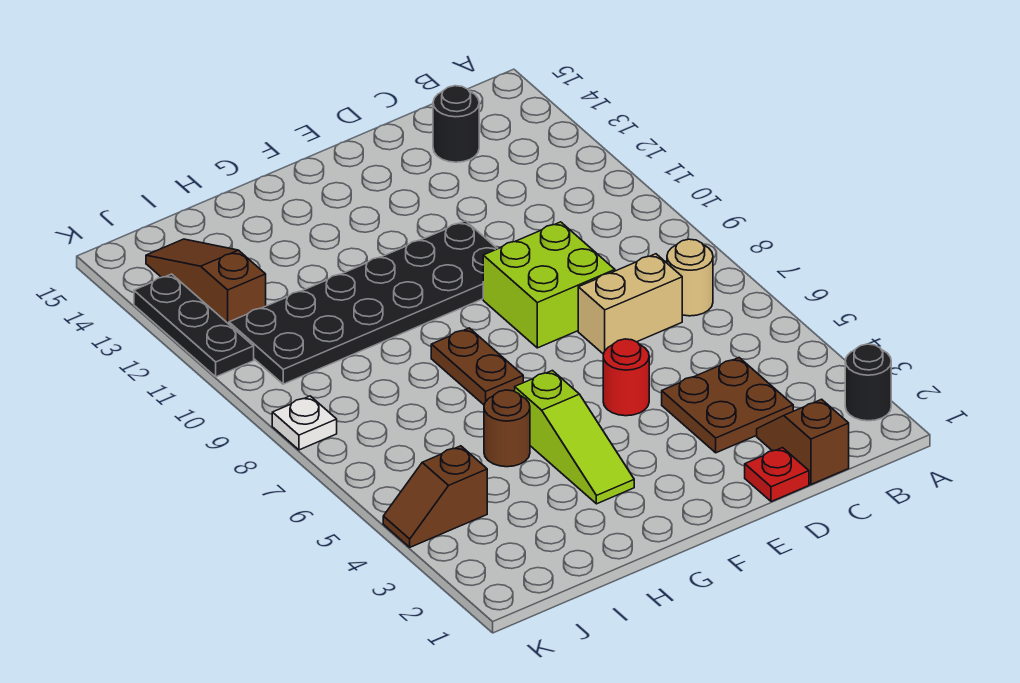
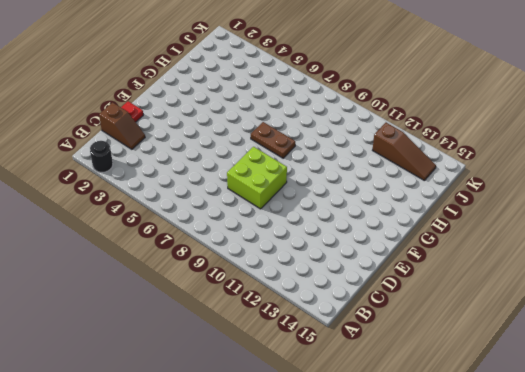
none -> tan 1x1 round brick [667,239,713,316]
none -> brown 2x2 plate [662,358,793,453]
none -> tan 1x2 brick [578,254,682,354]

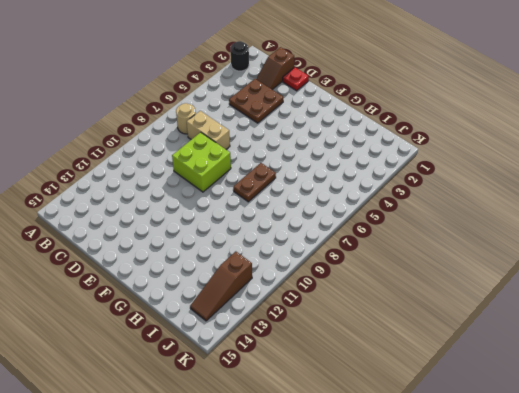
none -> black 1x1 round brick [433,86,479,162]
none -> red 1x1 round brick [603,339,649,416]
none -> black 2x6 plate [229,221,497,384]

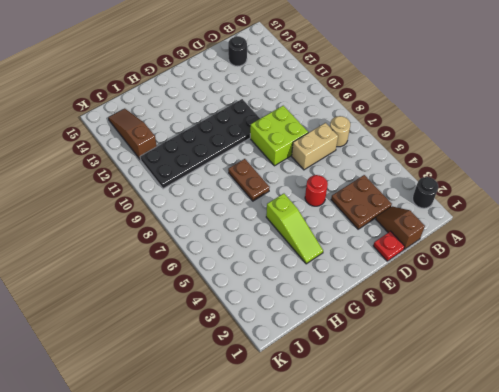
none -> brown 1x1 round brick [484,390,530,467]
none -> brown 1x2 slope [383,446,487,547]
none -> white 1x1 plate [272,396,337,450]

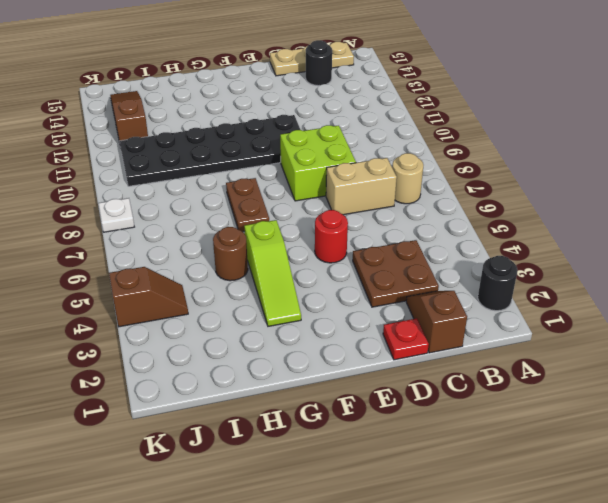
tan 1x3 plate [270,42,354,76] -> none
brown 1x2 slope [109,267,188,327] -> brown 1x2 slope turned to [383,446,487,547]
none -> black 1x3 plate [134,274,254,377]

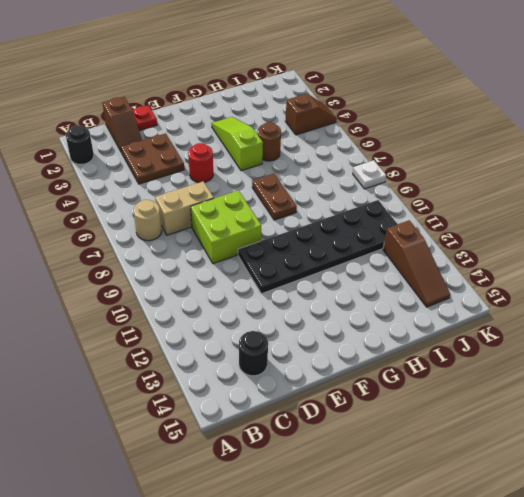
none -> black 1x3 plate [134,274,254,377]

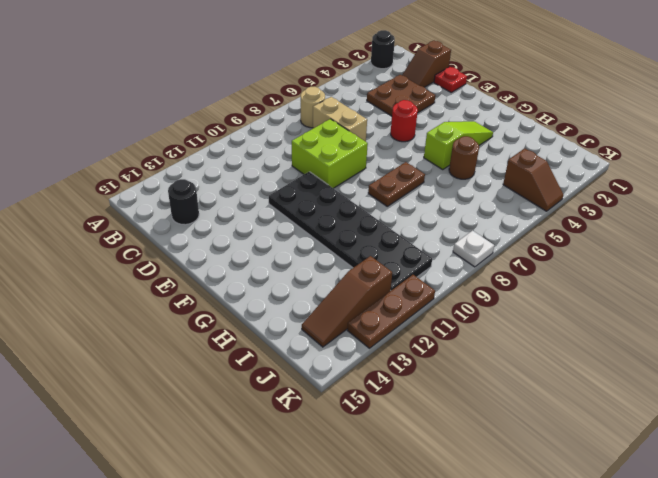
brown 1x3 plate [347,275,435,348] -> black 1x3 plate [134,274,254,377]

